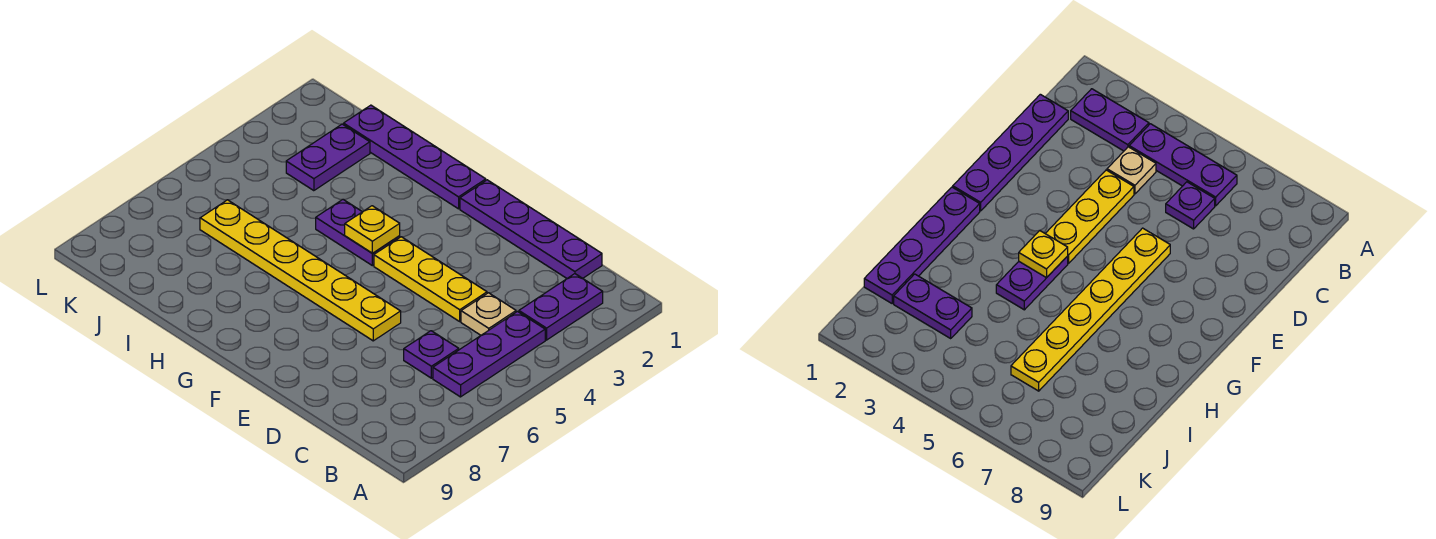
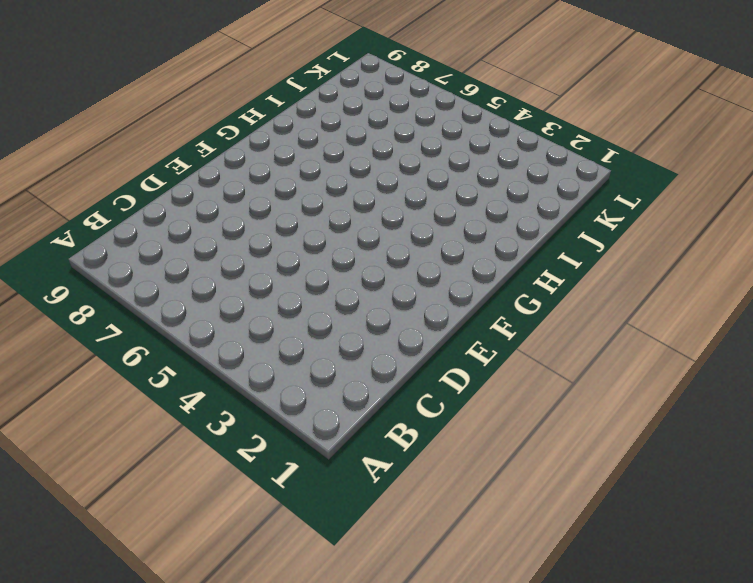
none -> purple 1x2 plate [519,274,603,340]
none -> purple 1x3 plate [433,311,545,397]

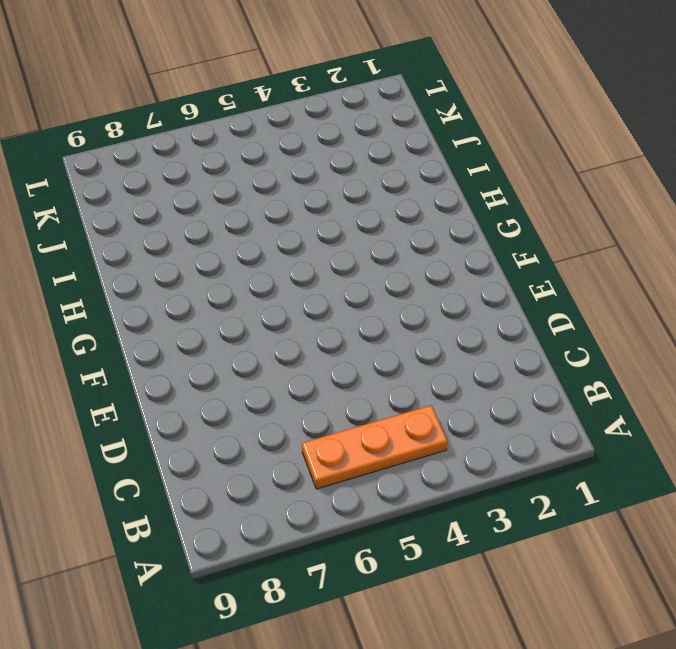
orange 1x3 plate [302,405,448,489] -> purple 1x3 plate [433,311,545,397]
none -> purple 1x2 plate [519,274,603,340]
none -> purple 1x4 plate [460,180,602,278]

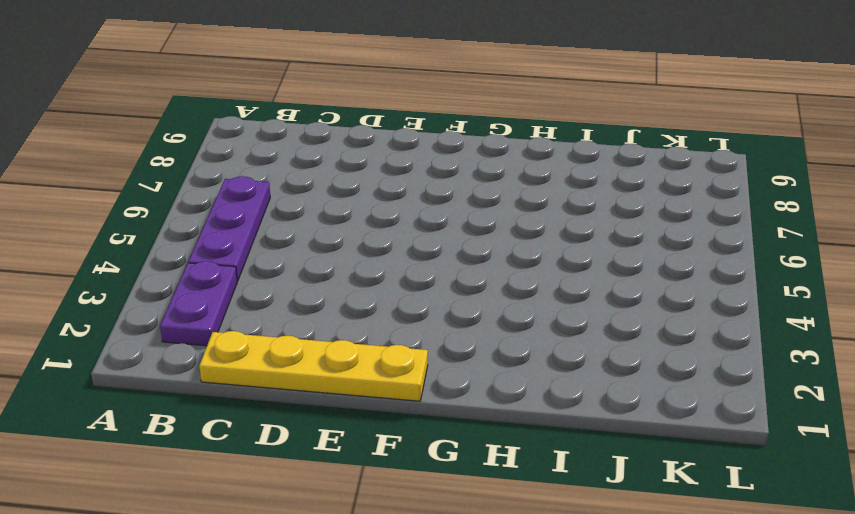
yellow 1x4 plate [199,331,428,401] -> purple 1x4 plate [460,180,602,278]
none -> tan 1x1 plate [461,293,516,335]
none -> purple 1x1 plate [404,331,459,378]

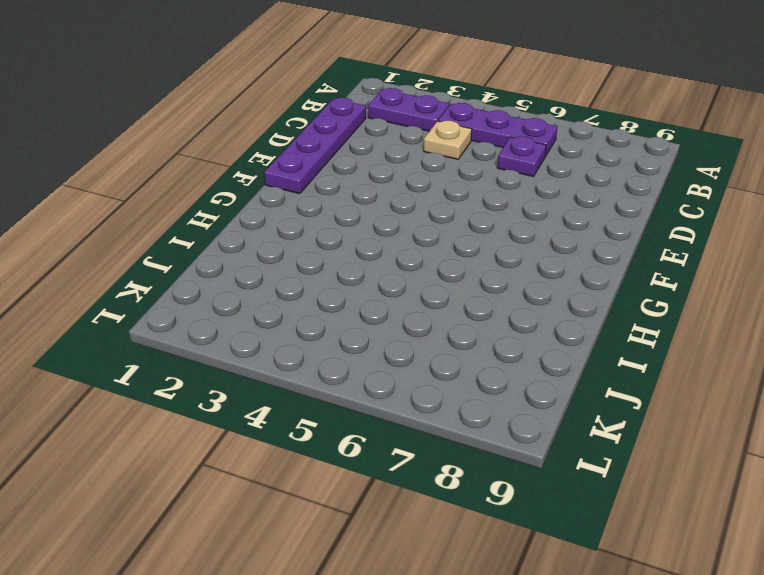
none -> yellow 1x3 plate [374,237,487,321]
none -> yellow 1x6 plate [200,200,401,341]

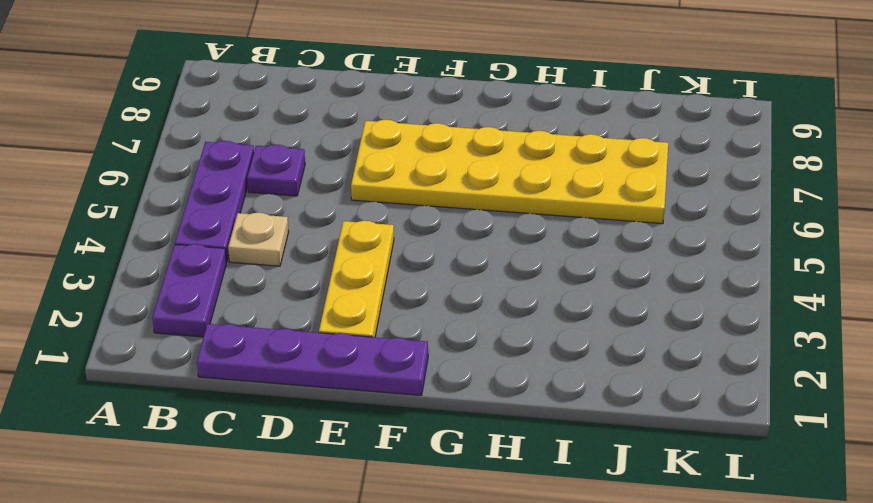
yellow 1x3 plate [319,221,394,337] -> yellow 1x3 plate turned to [374,237,487,321]
yellow 2x6 plate [351,120,668,224] -> yellow 1x6 plate [200,200,401,341]
none -> purple 1x4 plate [344,105,486,209]
none -> purple 1x2 plate [316,199,400,266]

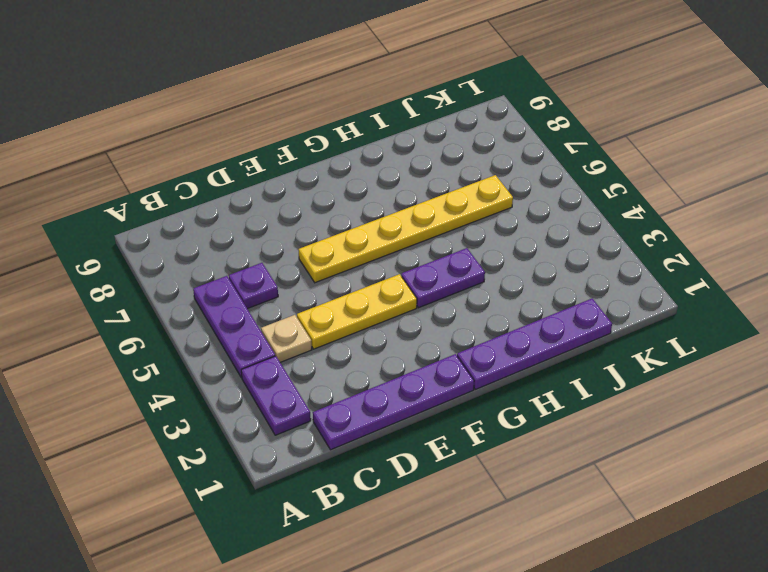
none -> purple 1x2 plate [286,124,370,191]
none -> yellow 1x1 plate [345,206,400,253]

